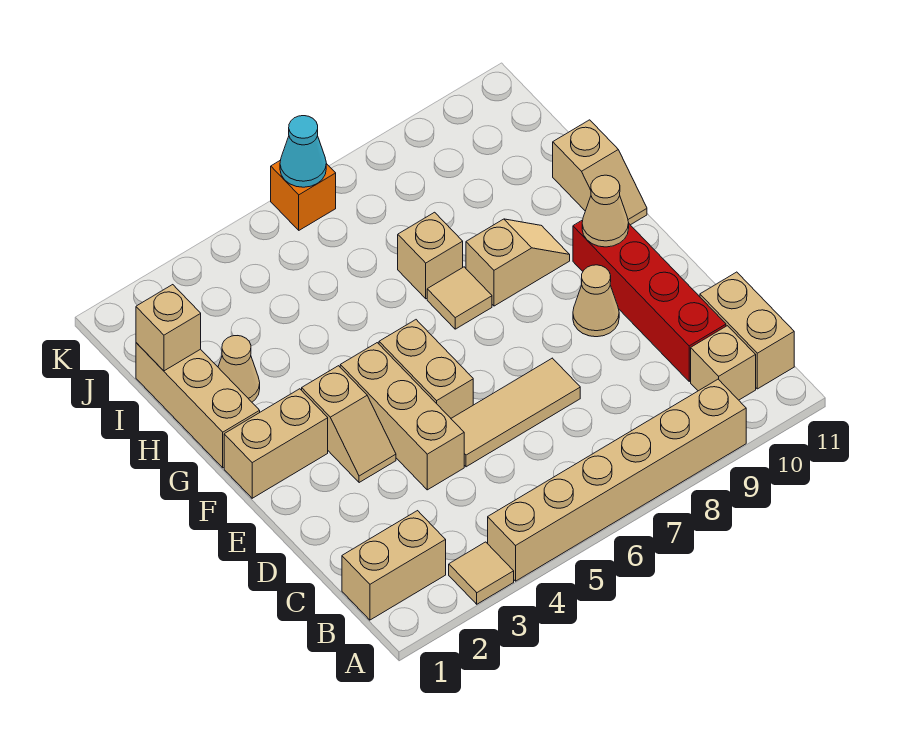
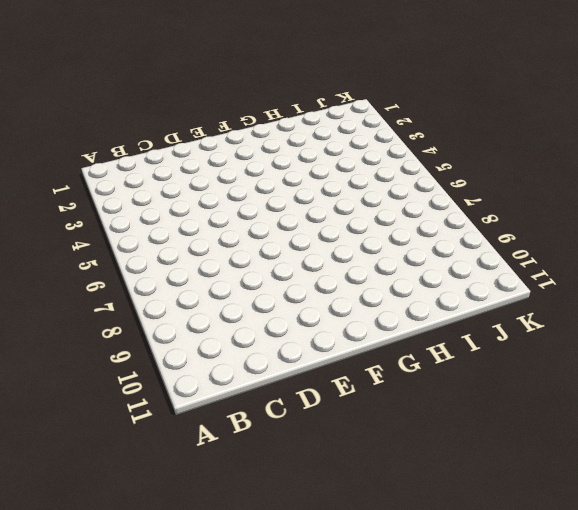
none -> tan 1x1 tile [449,542,514,604]
none -> tan 1x6 brick [488,379,746,581]
none -> tan 1x2 brick [342,511,446,620]

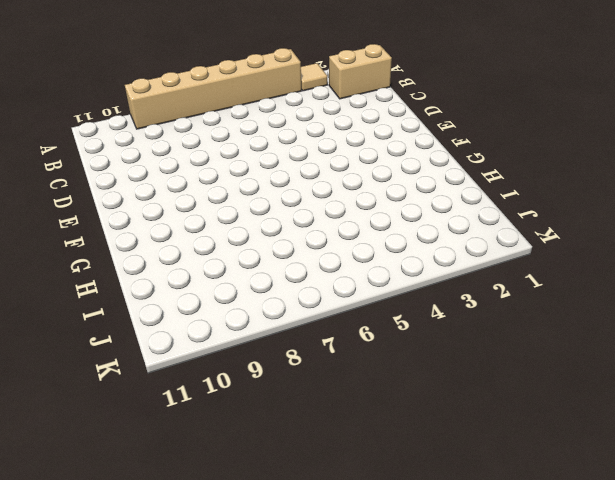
none -> tan 1x1 brick [691,326,756,400]
none -> tan 1x2 brick [700,272,794,389]
none -> red 1x4 brick [573,220,726,381]

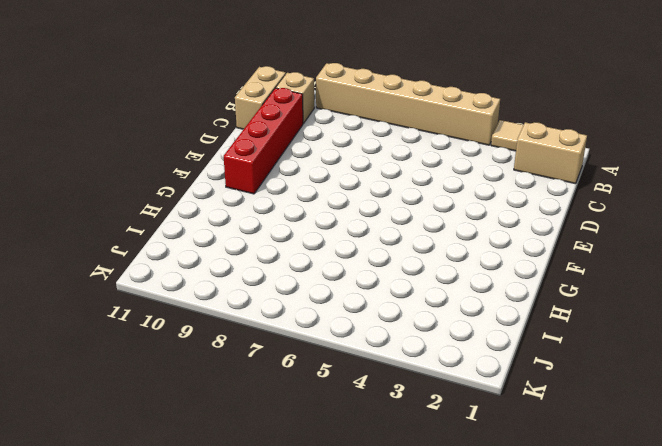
none -> tan 1x3 brick [340,343,464,490]
none -> tan 1x3 tile [451,358,580,467]
none -> tan 1x2 slope [302,366,396,483]

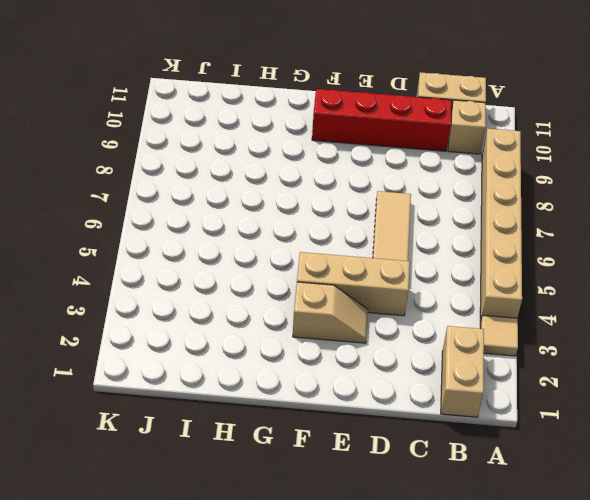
none -> tan 1x2 brick [379,320,473,418]
none -> tan 1x1 cone [573,265,619,337]
none -> tan 1x2 brick [224,389,328,498]

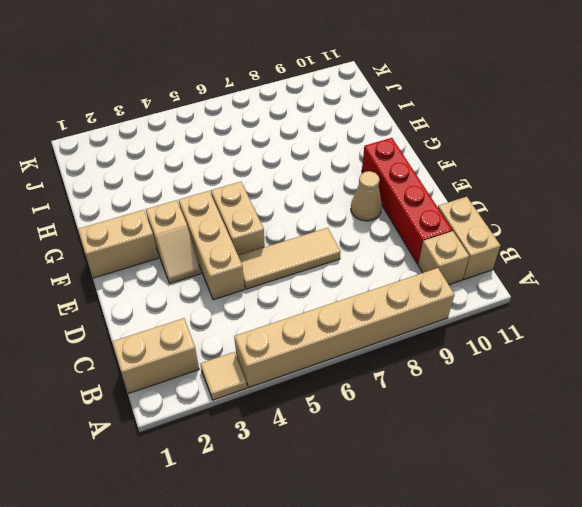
none -> tan 1x3 brick [136,343,260,468]
none -> tan 1x1 tile [427,267,492,329]
none -> tan 1x2 slope [466,219,570,306]

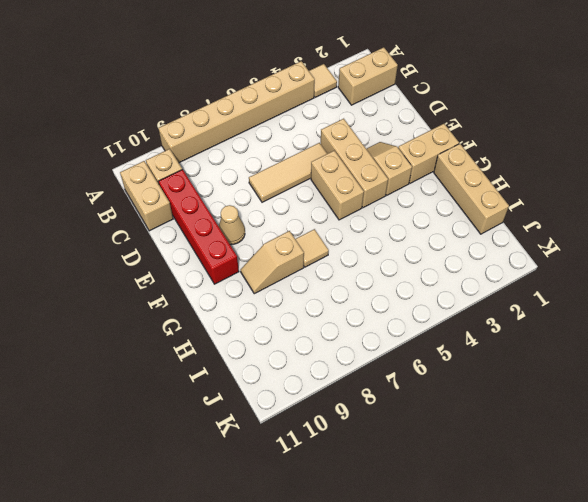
none -> tan 1x2 slope [553,120,647,225]
none -> tan 1x1 cone [218,336,260,402]
none -> tan 1x1 brick [398,212,463,299]

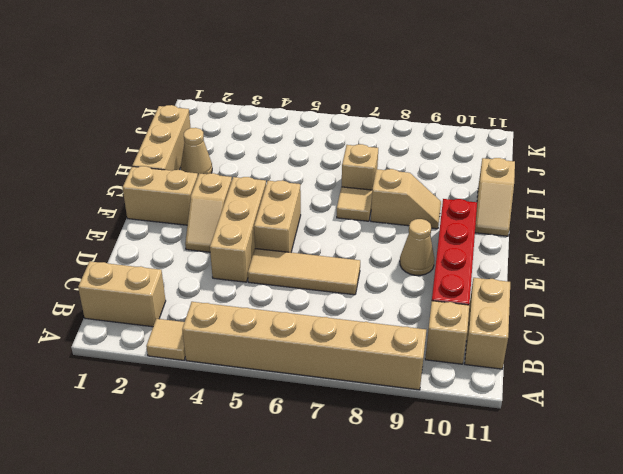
none -> orange 1x1 brick [271,160,336,230]
none -> tan 1x1 cone [582,175,629,247]
none -> tan 1x1 brick [136,285,201,371]

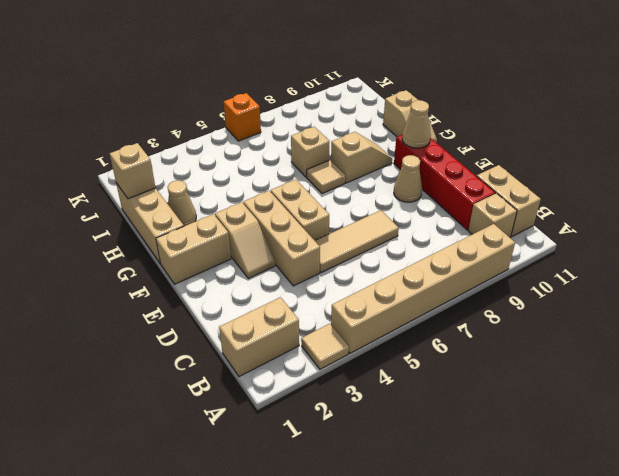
none -> cyan 1x1 cone [280,116,326,187]

